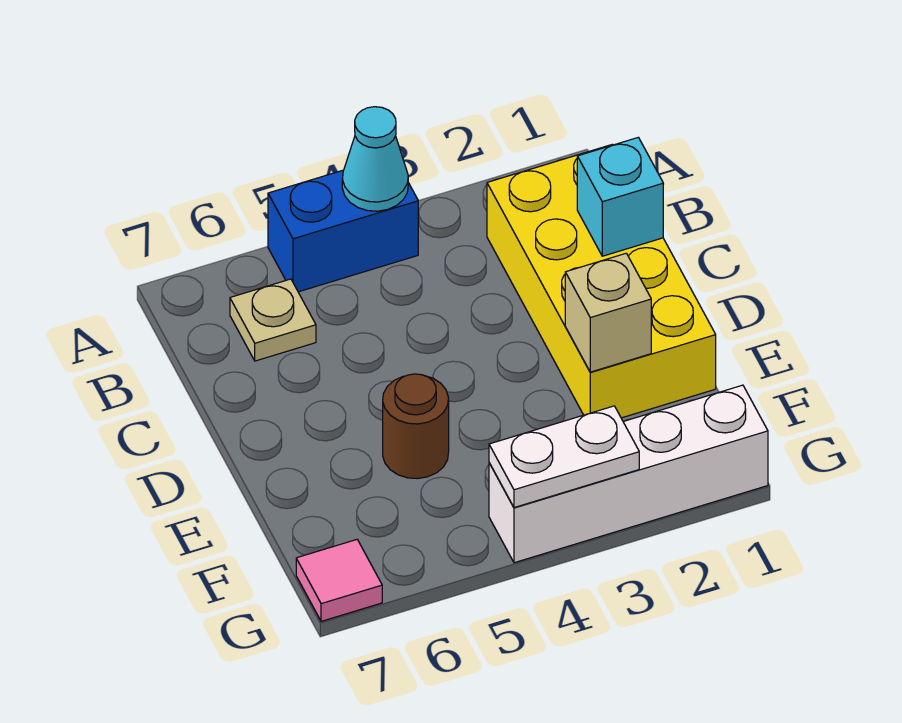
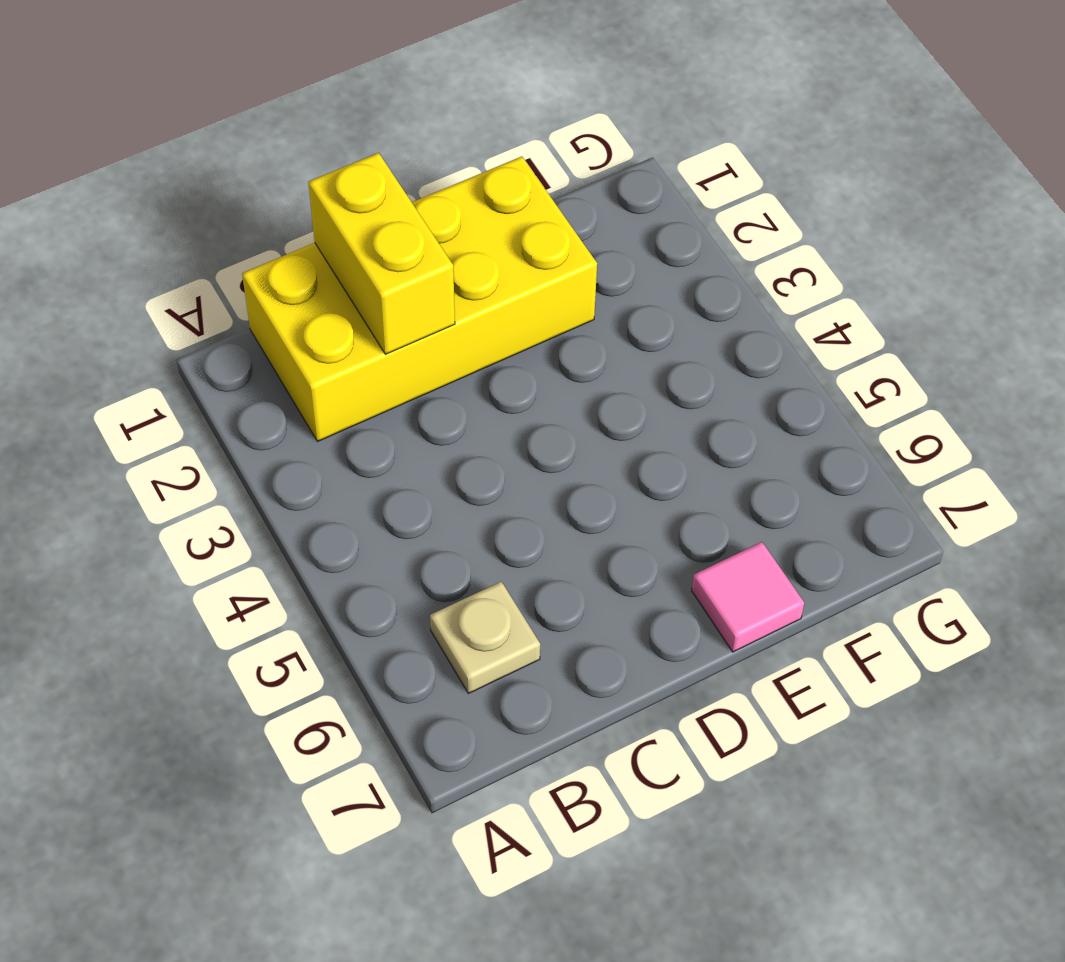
yellow 1x2 brick [308,153,455,354] -> cyan 1x1 brick [577,137,663,256]
pink 1x1 tile [692,542,804,652] -> pink 1x1 tile moved to [296,540,382,621]
none -> blue 1x2 brick [268,170,418,292]
none -> brown 1x1 round brick [383,374,449,479]

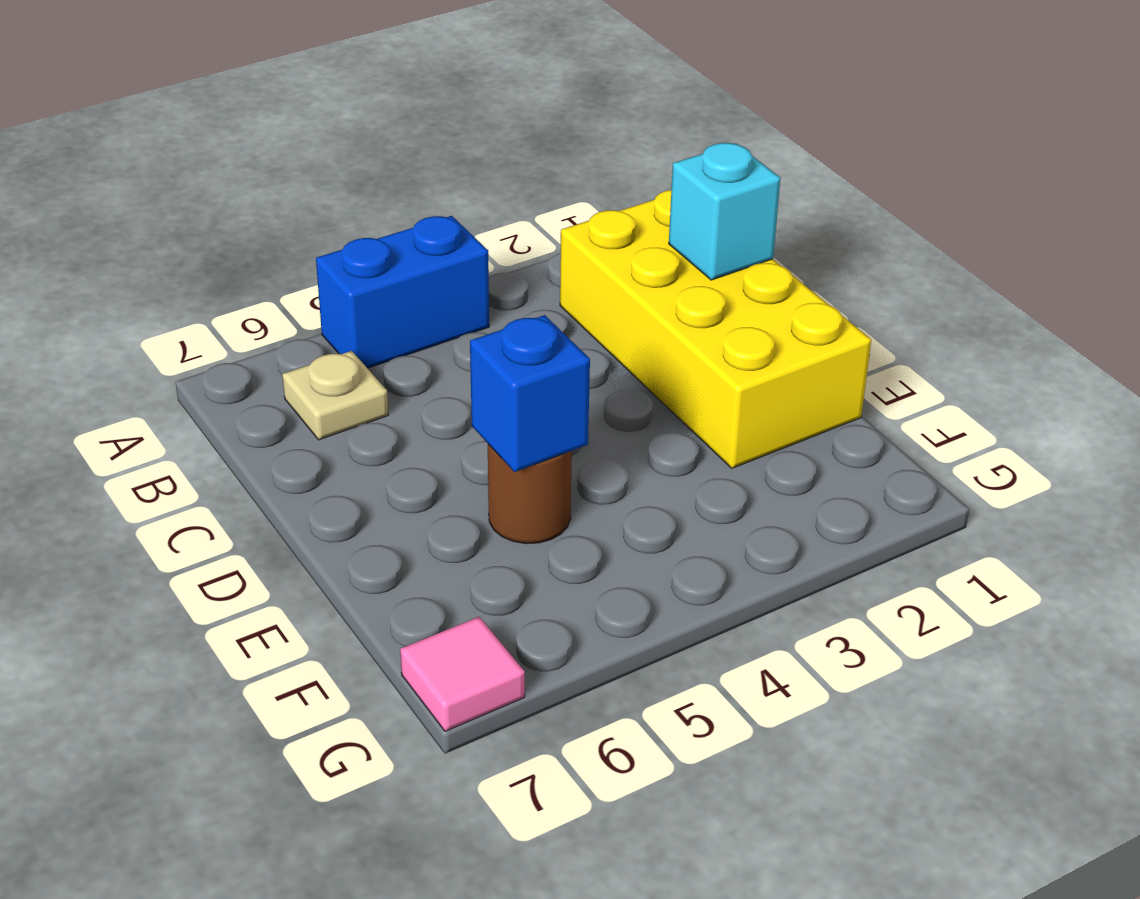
blue 1x1 brick [470,315,590,472] -> none
none -> white 1x4 brick [489,385,768,563]
none -> cyan 1x1 cone [342,107,408,211]

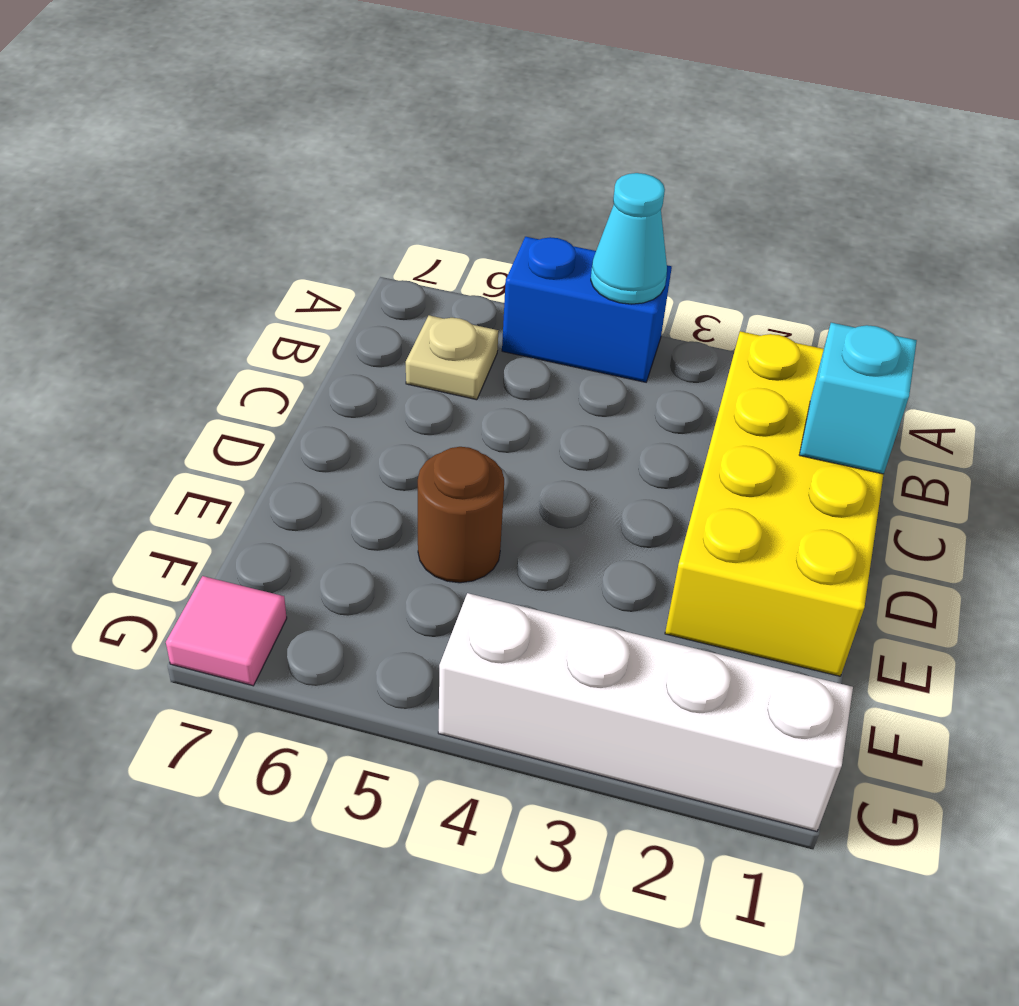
none -> tan 1x1 brick [565,253,651,372]
none -> white 1x2 plate [489,406,639,508]

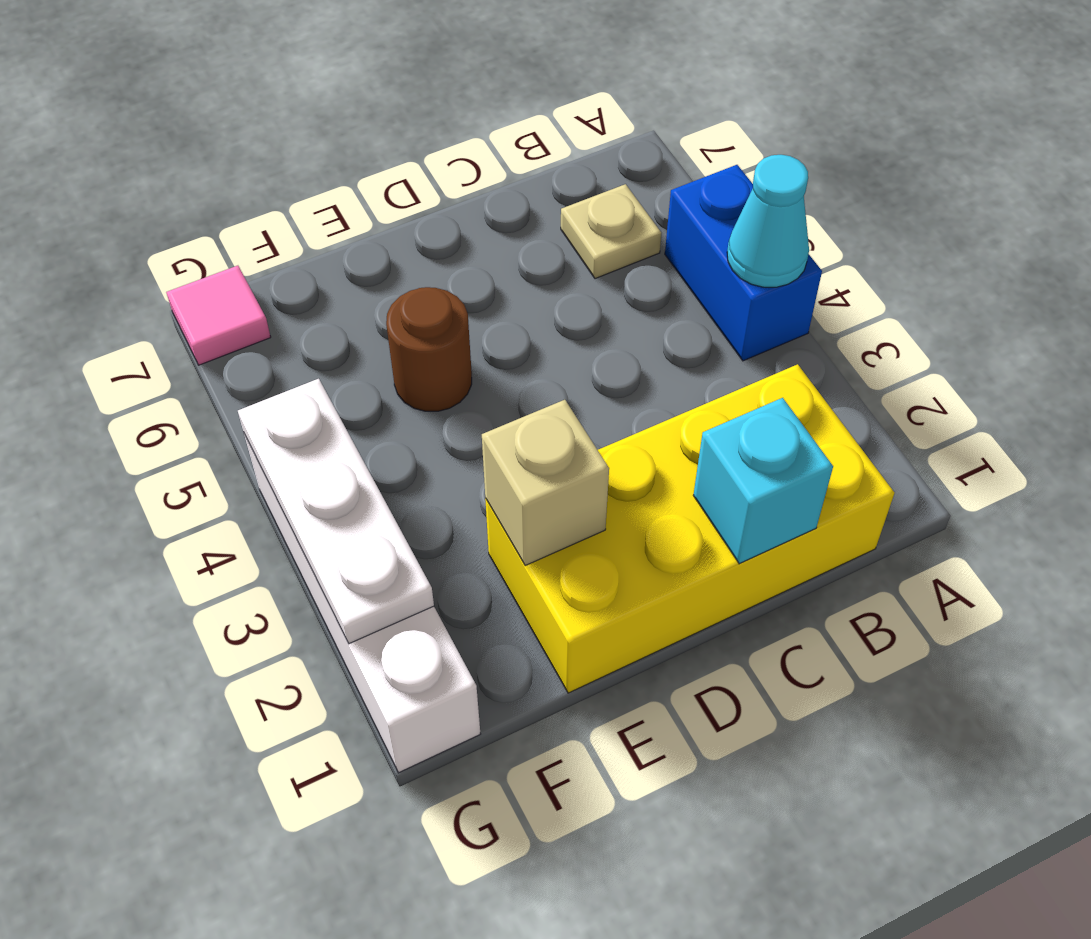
white 1x3 plate [238,379,434,644] -> white 1x2 plate [489,406,639,508]

